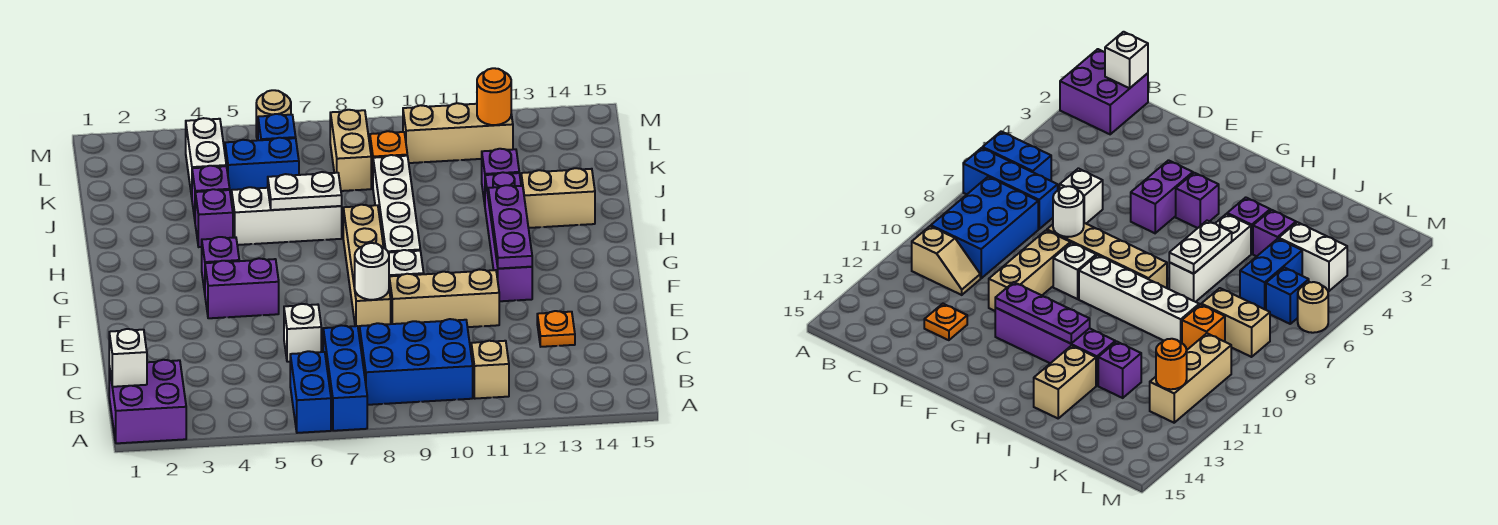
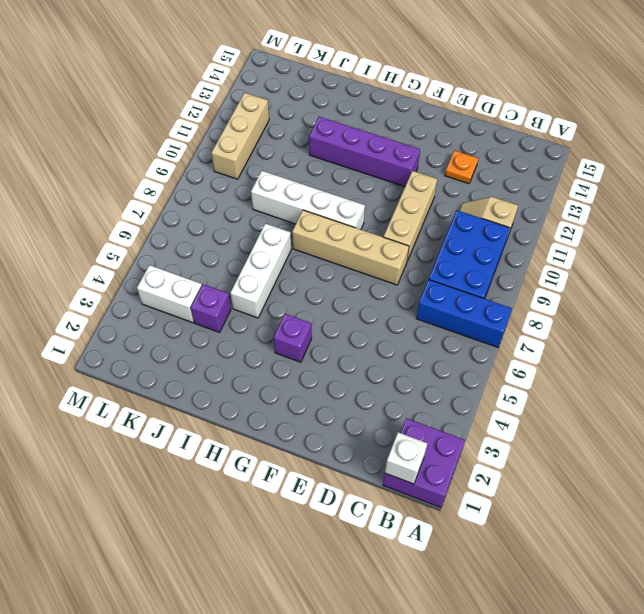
none -> blue 1x2 brick [290,351,331,433]
none -> white 1x1 brick [284,304,321,362]
none -> purple 1x2 brick [205,258,279,318]
none -> white 1x1 brick [388,250,424,277]

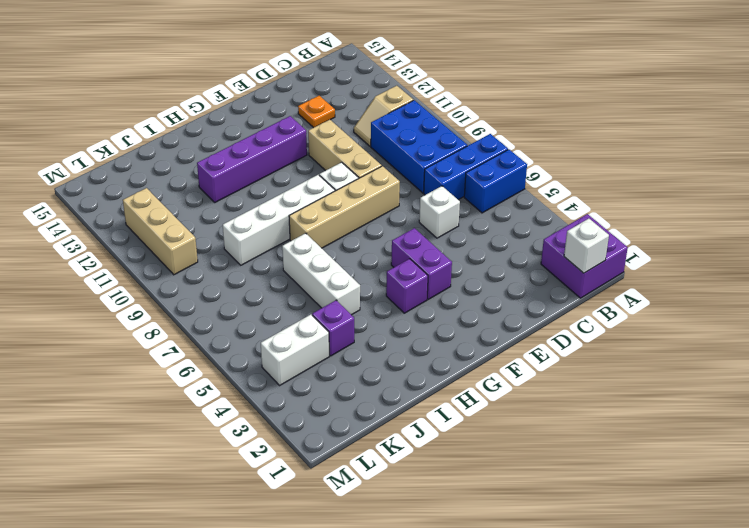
none -> purple 1x1 brick [195,189,233,247]
none -> tan 1x2 brick [521,168,595,228]
none -> purple 1x1 brick [482,149,519,204]
none -> blue 1x2 brick [225,138,299,197]

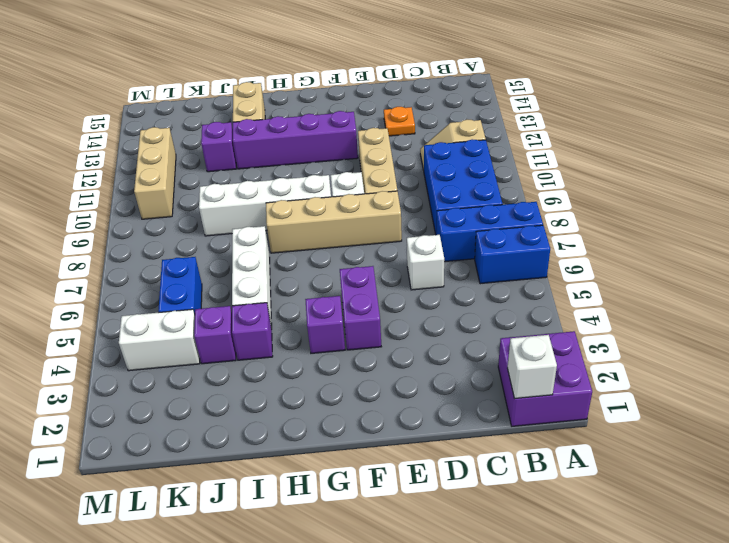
none -> tan 1x2 brick [330,110,371,191]
none -> orange 1x1 brick [370,131,407,185]
none -> blue 1x1 brick [258,114,296,140]
none -> tan 1x1 round brick [256,90,291,140]

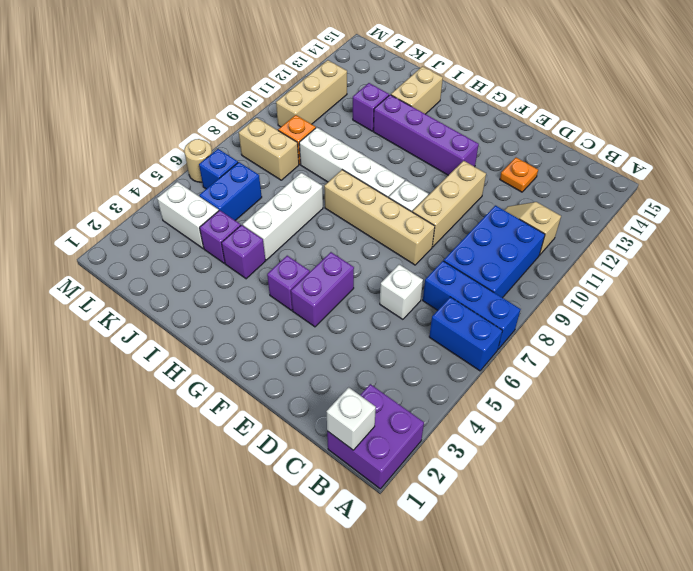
none -> white 1x1 round brick [355,243,389,300]
none -> purple 1x3 plate [488,185,532,269]
none -> white 1x2 plate [268,172,342,210]
none -> orange 1x1 round brick [477,68,511,125]

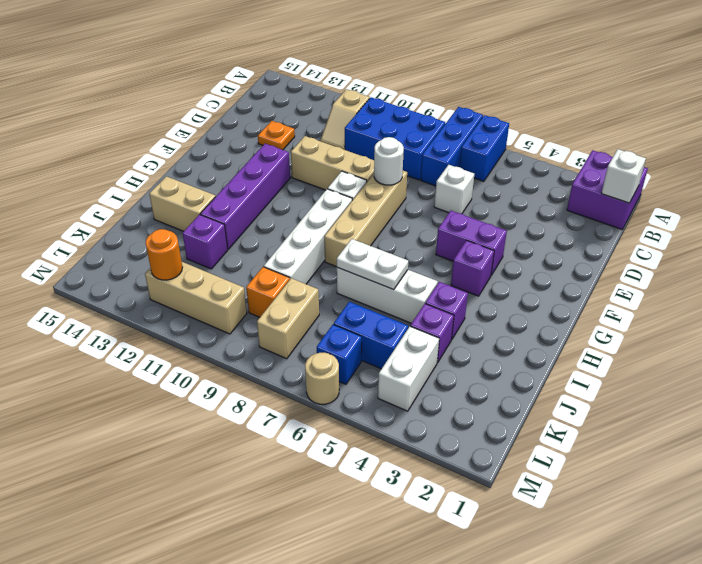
none -> purple 1x3 plate [488,185,532,269]

